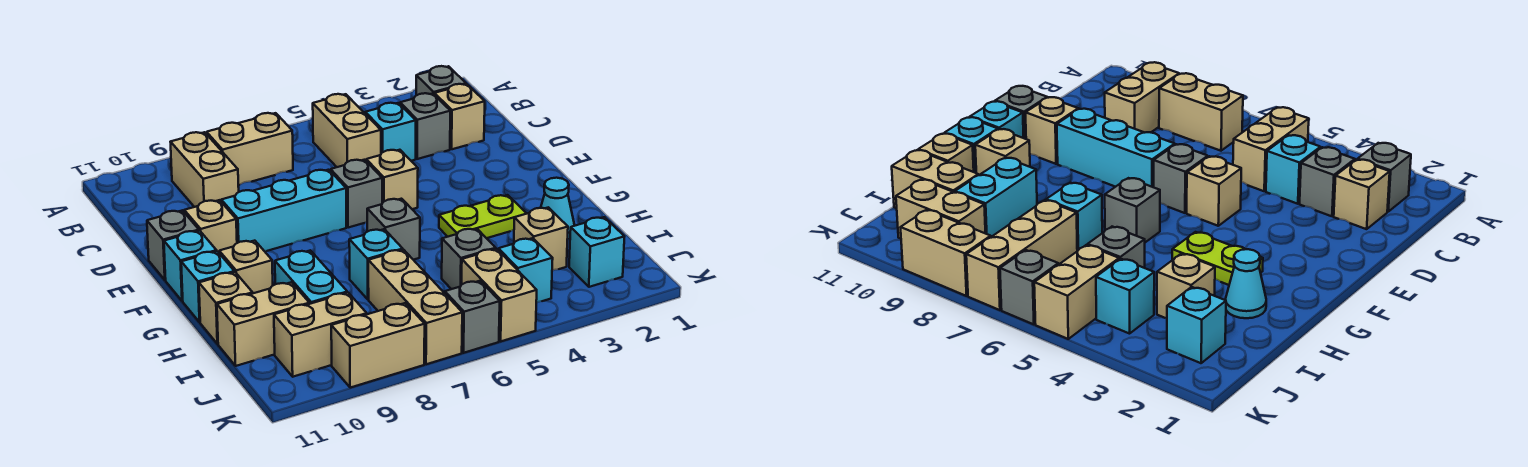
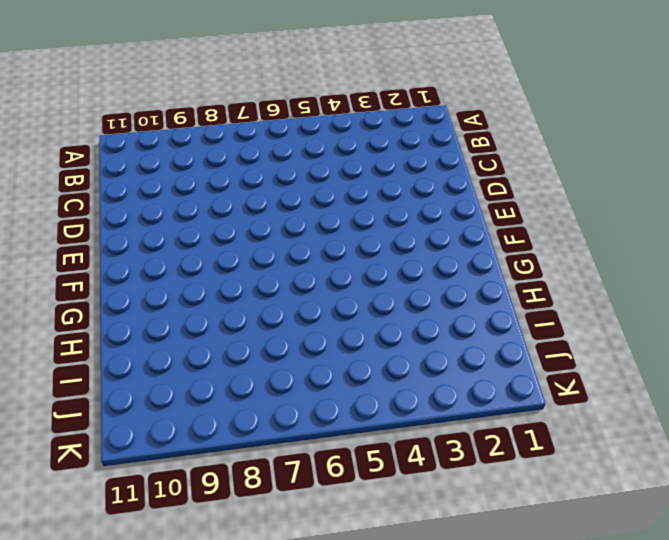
none -> grey 1x1 brick [416,66,466,95]
none -> tan 1x2 brick [313,94,381,167]
none -> tan 1x2 brick [207,113,293,185]
none -> tan 1x2 brick [171,132,239,207]

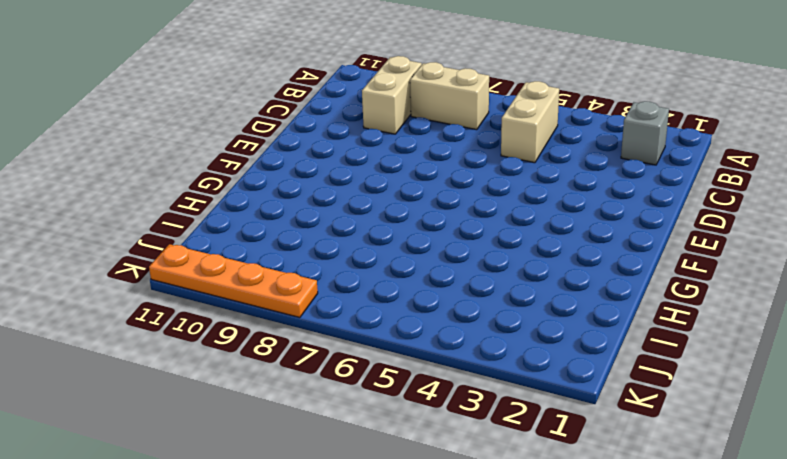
orange 1x4 plate [149,244,318,318] -> tan 1x2 brick [331,303,425,388]
none -> tan 1x1 brick [434,84,485,149]
none -> grey 1x1 brick [400,93,450,159]
none -> cyan 1x1 brick [365,103,416,161]
none -> tan 1x1 brick [366,150,418,209]

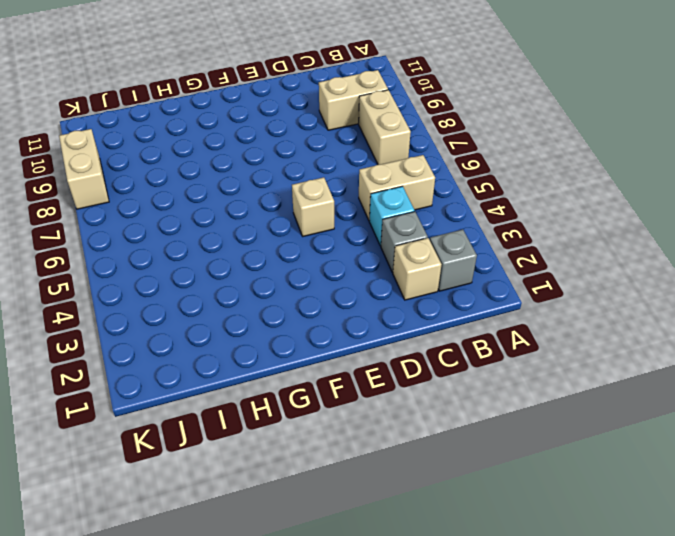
none -> grey 1x1 brick [331,160,382,228]
none -> cyan 1x3 brick [221,170,346,251]
none -> tan 1x1 brick [184,200,237,252]
none -> grey 1x1 brick [147,210,199,280]

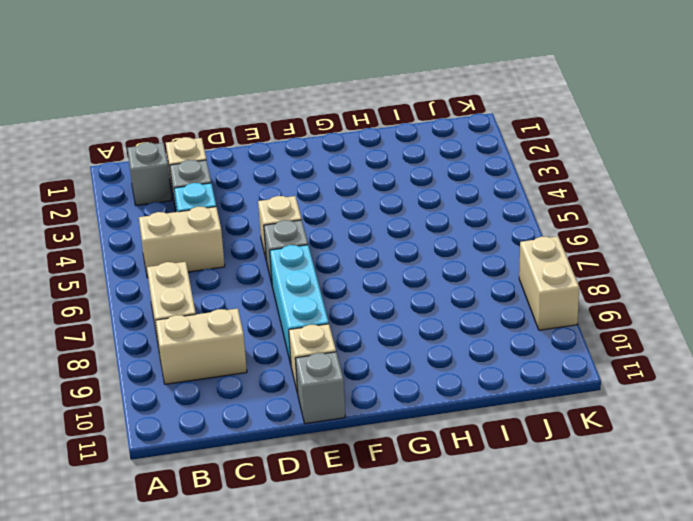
none -> cyan 1x1 brick [164,231,217,301]
none -> lime 1x2 plate [439,195,527,238]
none -> grey 1x1 brick [367,199,420,260]
none -> tan 1x1 brick [219,241,273,293]

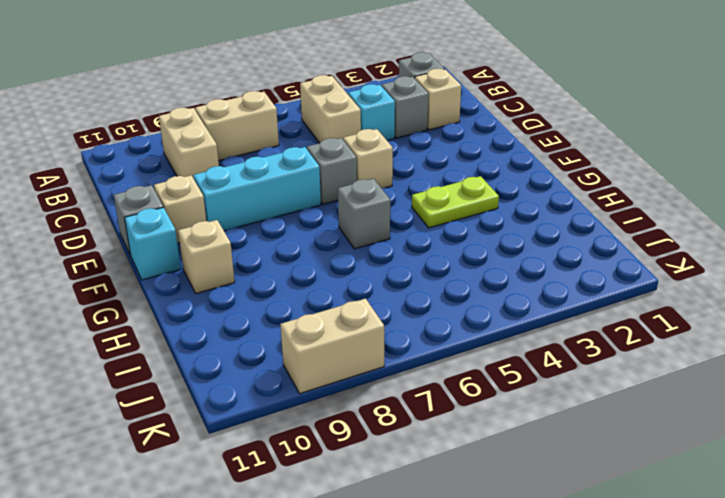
none -> cyan 1x1 brick [181,251,234,322]
none -> cyan 1x1 cone [541,178,574,240]
none -> cyan 1x1 brick [349,229,403,299]
none -> cyan 1x2 brick [275,250,347,304]

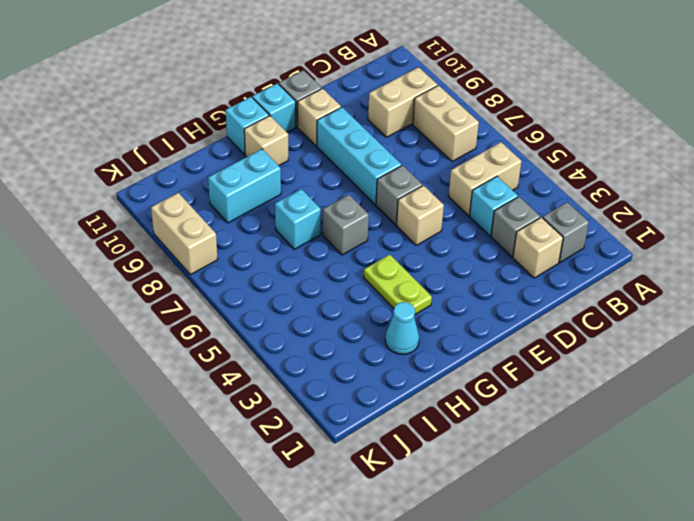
none -> tan 1x1 brick [199,272,253,344]
none -> tan 1x1 brick [514,207,568,271]
none -> grey 1x1 brick [442,228,496,289]
none -> tan 1x3 brick [368,250,462,364]

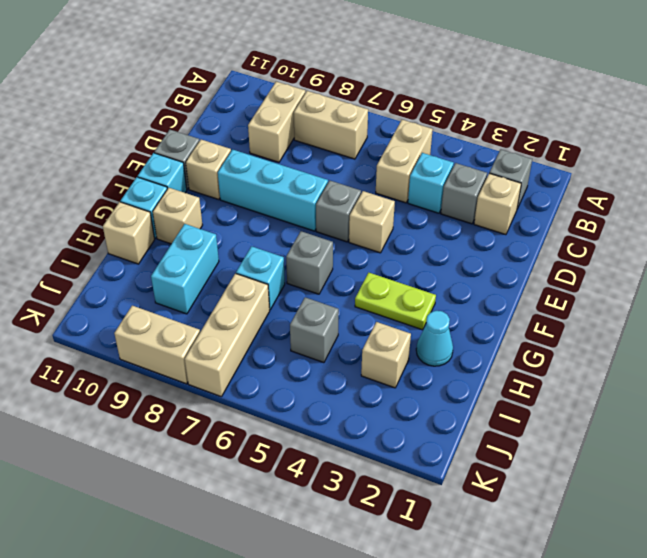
none -> tan 1x2 brick [217,282,309,366]
none -> cyan 1x1 brick [569,217,625,287]
none -> cyan 1x1 brick [498,238,553,303]
none -> tan 1x2 brick [462,249,537,341]

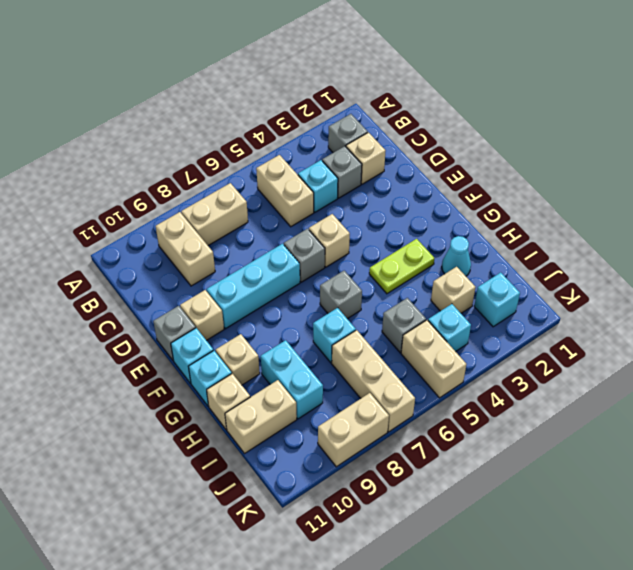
none -> tan 1x2 brick [274,293,367,377]
none -> grey 1x1 brick [445,281,500,353]

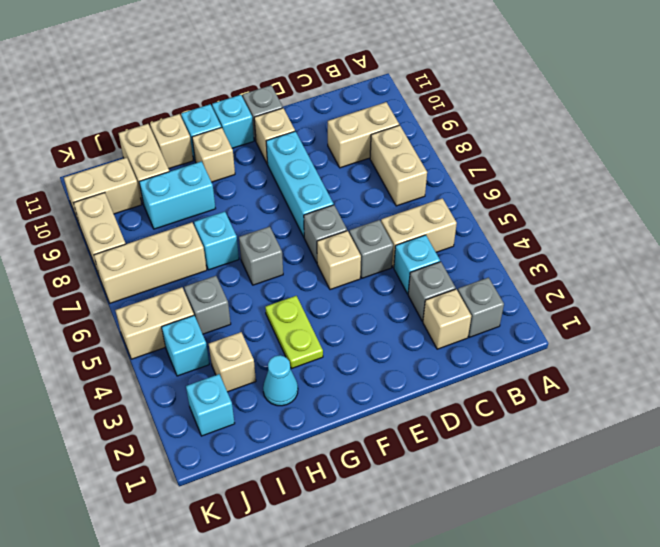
grey 1x1 brick [349,220,393,278] -> grey 1x1 brick moved to [445,281,500,353]
tan 1x2 brick [64,158,142,223] -> tan 1x2 brick turned to [274,293,367,377]

